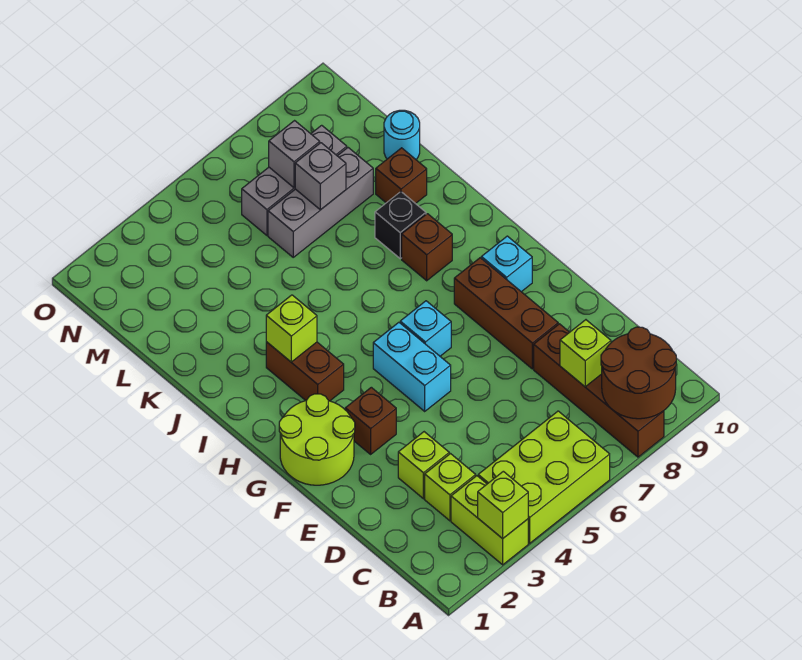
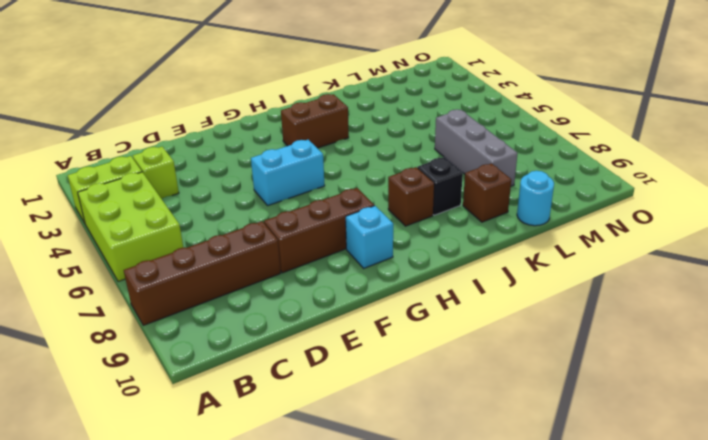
none -> lime 1x1 brick [398,432,449,499]
none -> lime 2x2 round brick [279,394,355,485]
none -> brown 1x1 brick [345,387,396,454]

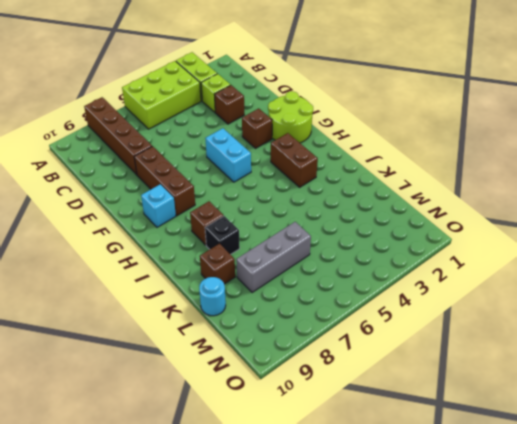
brown 1x1 brick [214,85,244,124] -> lime 1x1 brick [398,432,449,499]
none -> cyan 1x1 brick [400,301,451,356]
none -> grey 1x3 brick [242,125,347,235]
none -> lime 1x1 brick [478,471,528,539]

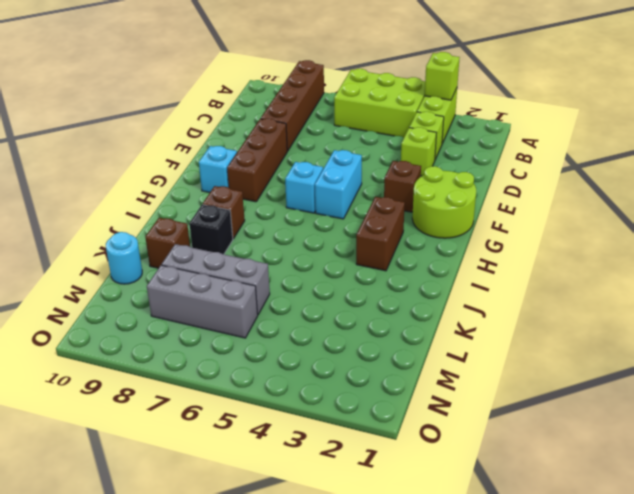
none -> brown 2x2 round brick [601,327,676,419]
none -> lime 1x1 brick [560,320,611,387]
none -> lime 1x1 brick [266,295,317,362]

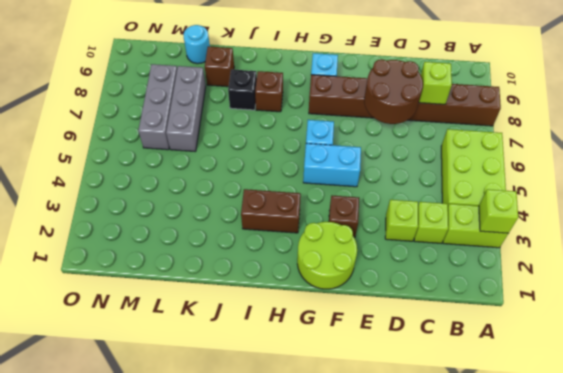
brown 2x2 round brick [364,59,423,124] -> brown 2x2 round brick moved to [601,327,676,419]
none -> lime 1x1 brick [266,295,317,362]
none -> grey 1x1 brick [295,143,346,210]
none -> grey 1x1 brick [269,121,320,188]

